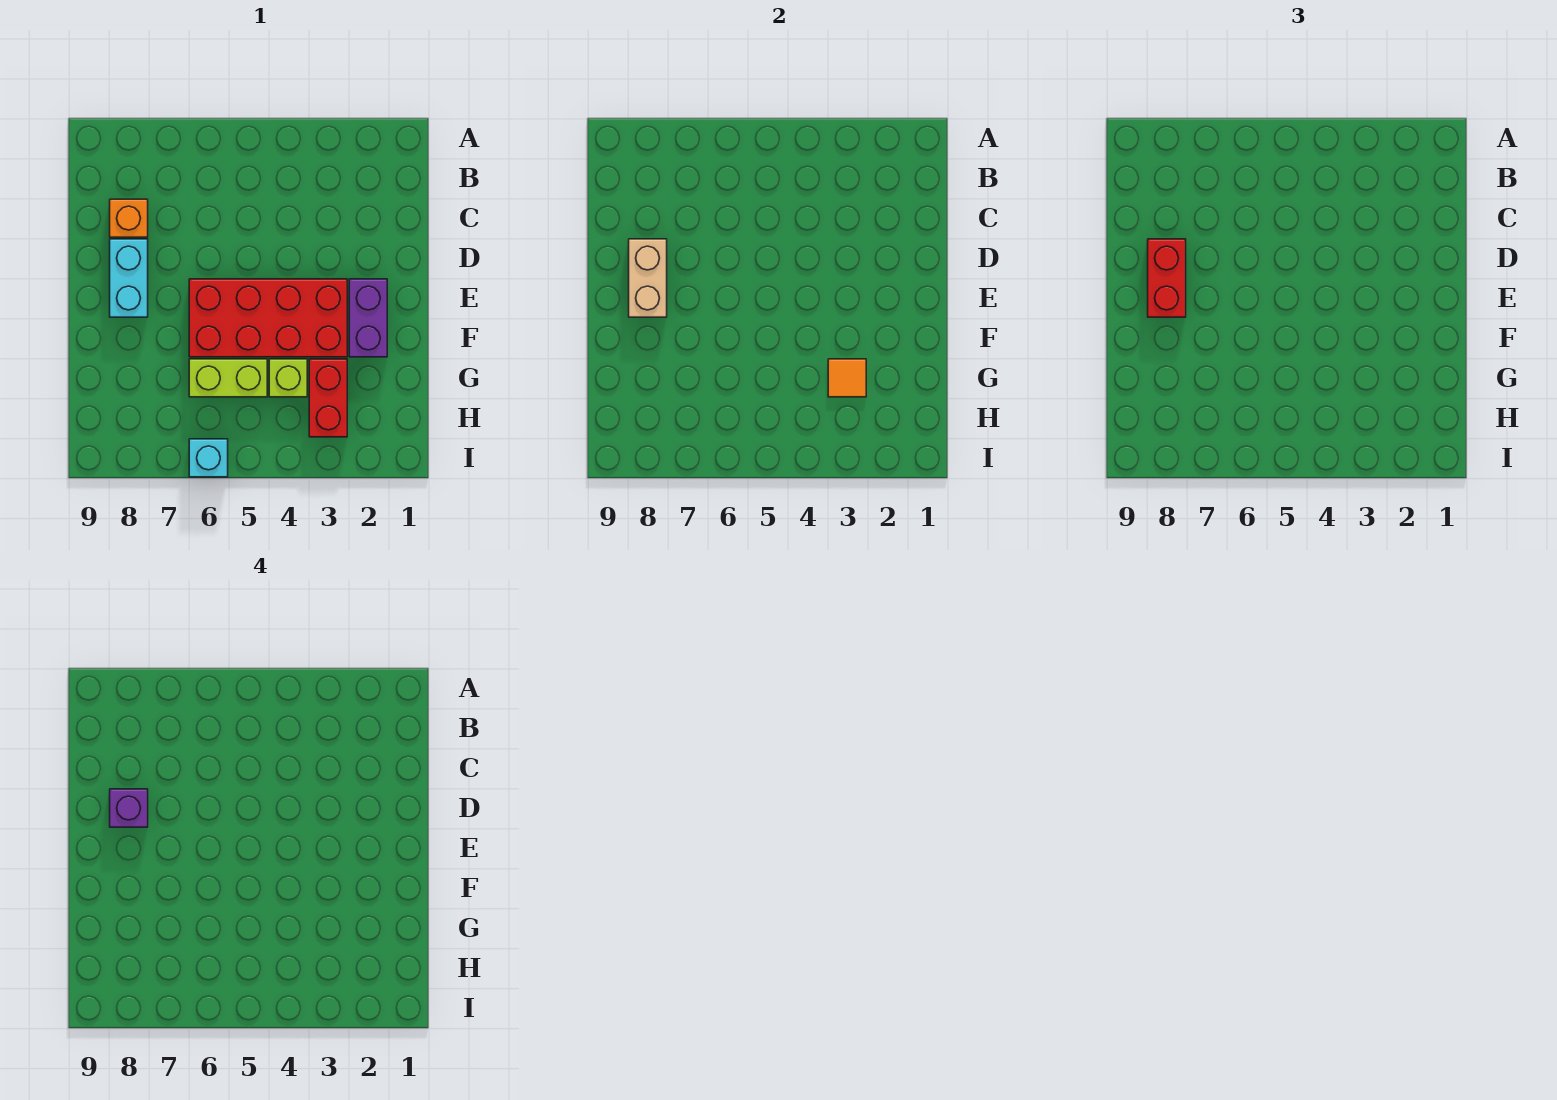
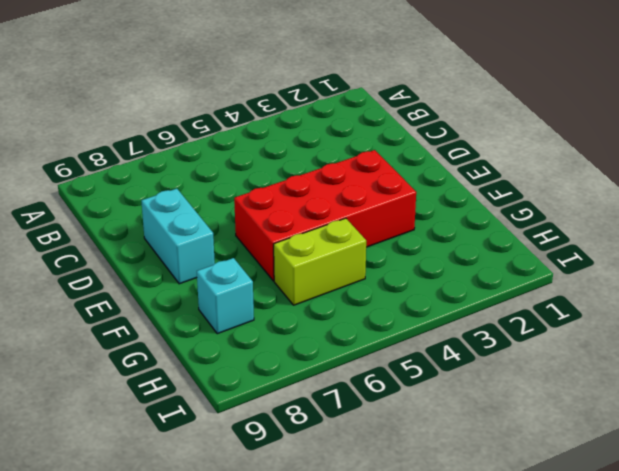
cyan 1x1 brick [197,258,254,334] -> cyan 1x1 brick moved to [189,439,228,477]
none -> orange 1x1 brick [110,199,148,237]
none -> purple 1x2 brick [349,279,387,357]
none -> red 1x2 brick [309,359,347,437]

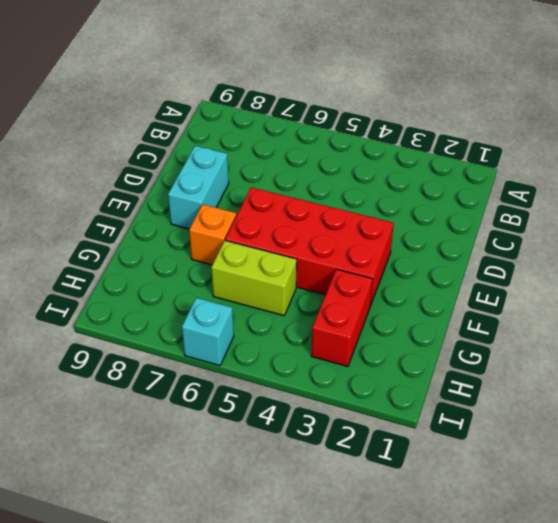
orange 1x1 brick [189,204,236,265] -> orange 1x1 brick moved to [110,199,148,237]
none -> purple 1x2 brick [349,279,387,357]
none -> lime 1x1 brick [269,359,307,397]
none -> tan 1x2 brick [629,239,667,317]

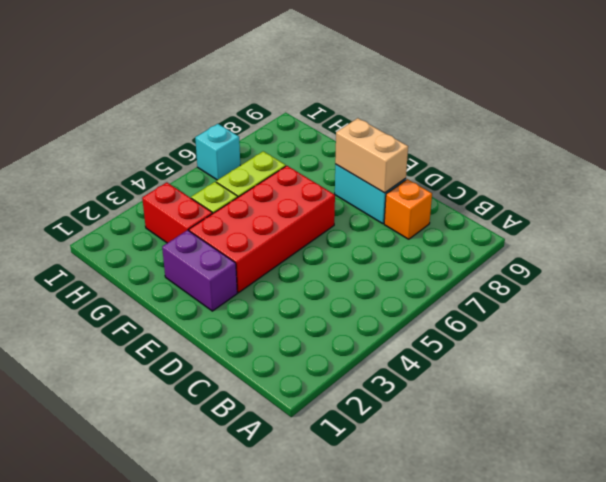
none -> orange 1x1 tile [828,359,866,397]
none -> red 1x2 brick [1148,239,1186,317]
none -> purple 1x1 brick [110,789,148,827]

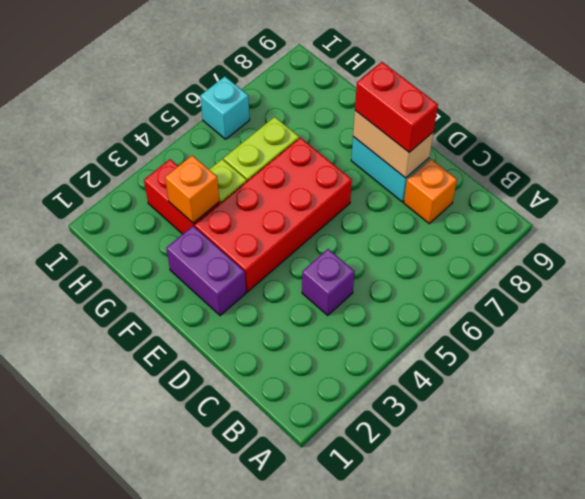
purple 1x1 brick [302,249,355,315] -> purple 1x1 brick moved to [110,789,148,827]
orange 1x1 brick [165,156,220,223] -> orange 1x1 tile [828,359,866,397]

